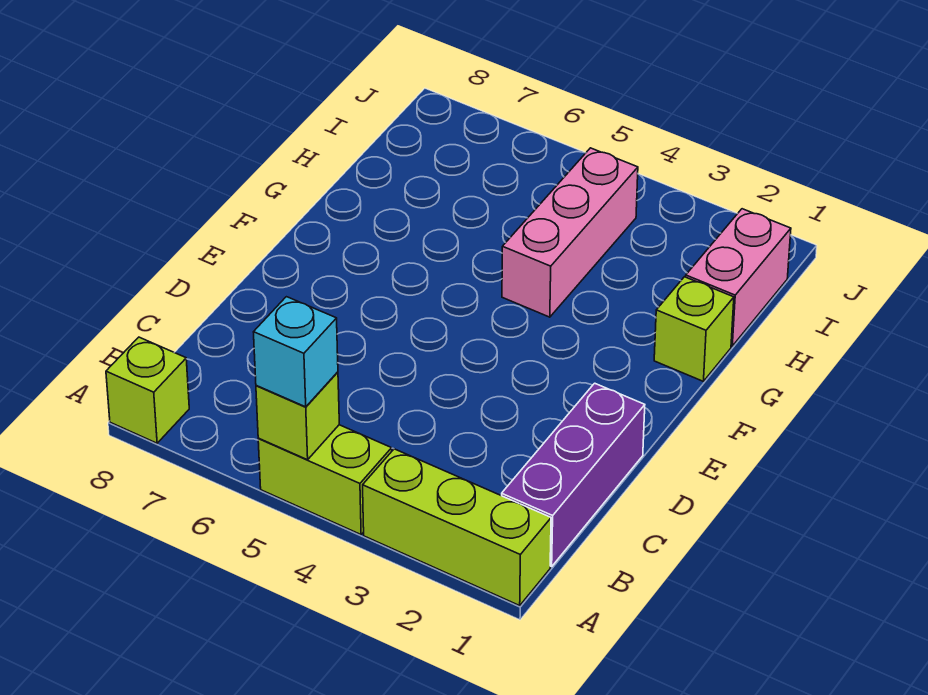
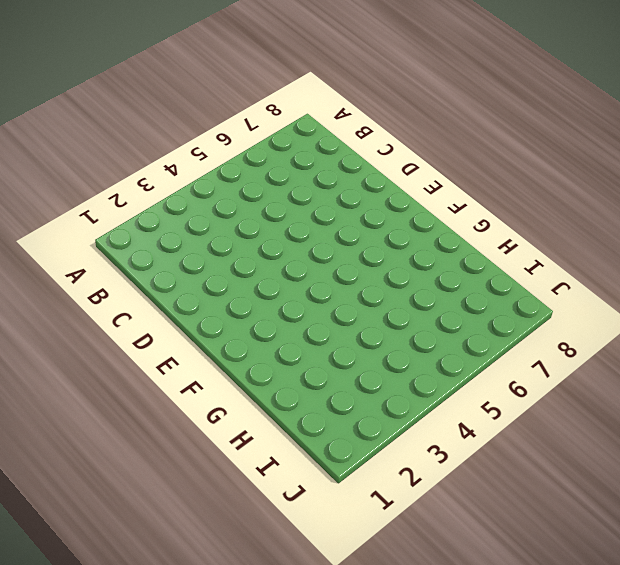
none -> lime 1x3 brick [363,449,551,606]
none -> lime 1x2 brick [258,425,392,534]

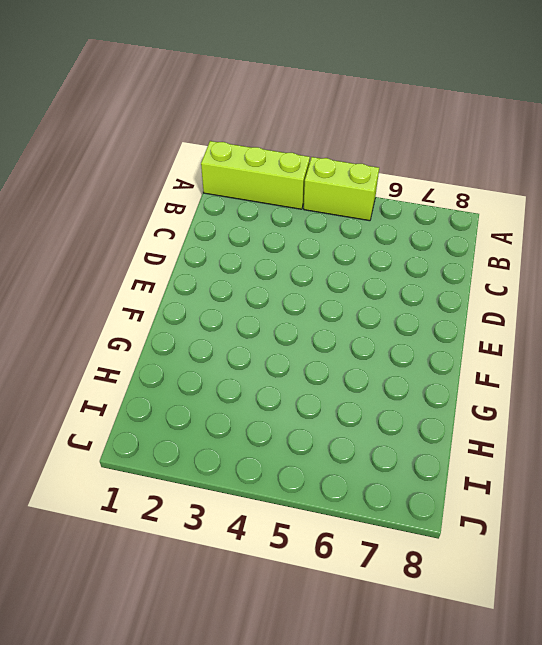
none -> lime 1x1 brick [106,337,189,443]
none -> purple 1x3 brick [502,383,645,567]

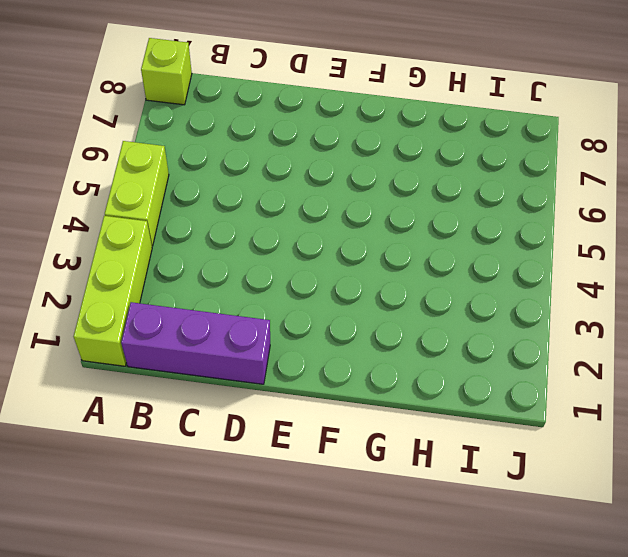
none -> lime 1x1 brick [654,277,734,381]
none -> pink 1x3 brick [502,148,638,317]

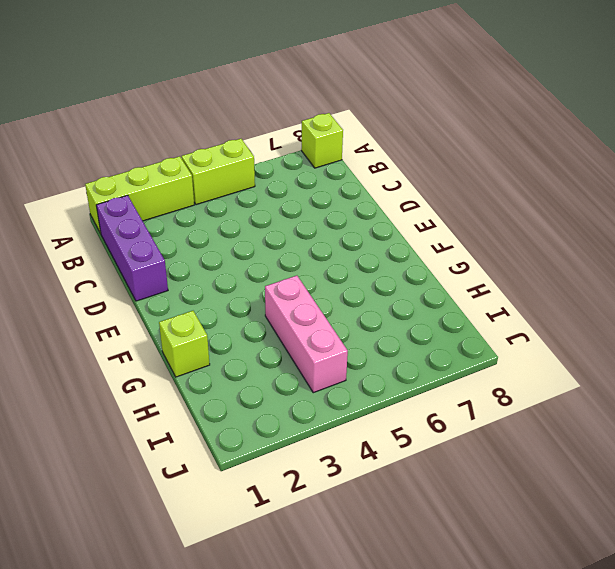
none -> pink 1x2 brick [686,209,791,346]
none -> lime 1x1 brick [256,372,339,460]

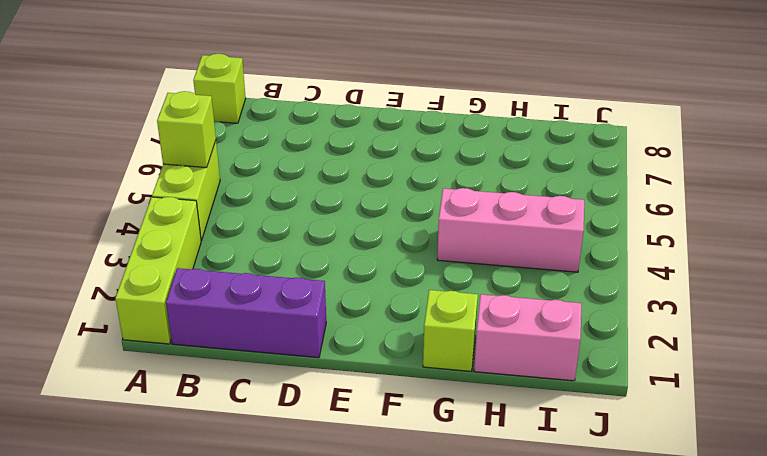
none -> cyan 1x1 brick [254,297,338,407]

